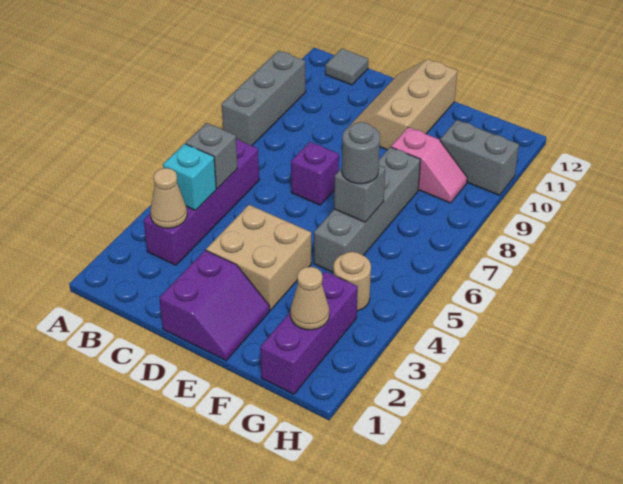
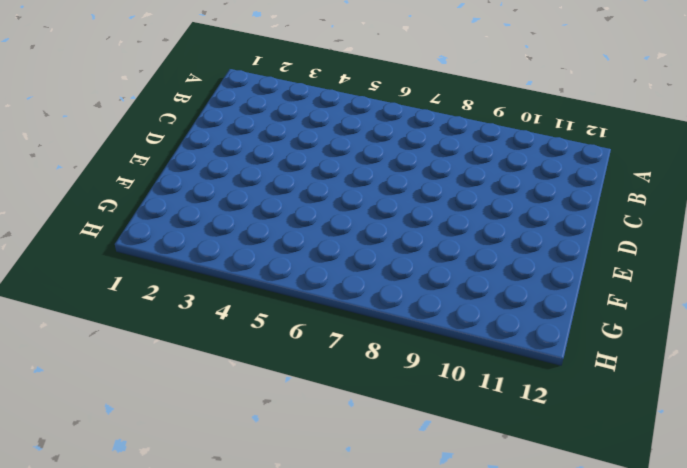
none -> grey 1x3 brick [222,51,306,146]
none -> purple 1x4 brick [144,139,259,265]
none -> grey 1x1 tile [325,49,368,85]

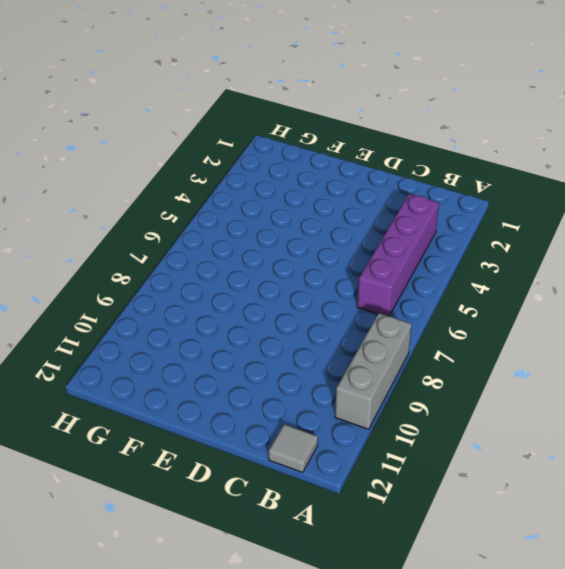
none -> purple 2x2 slope [159,250,270,360]
none -> tan 2x2 brick [206,205,311,310]
none -> purple 1x1 brick [291,142,339,205]

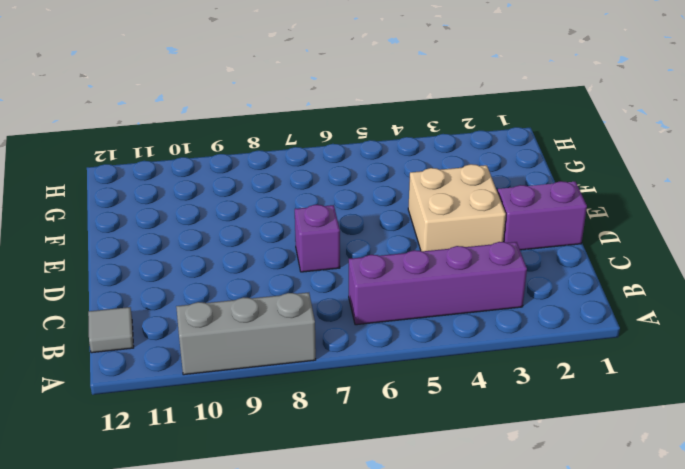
none -> tan 2x3 slope [349,59,457,150]
none -> grey 1x4 brick [314,147,421,272]
none -> pink 1x2 slope [391,127,467,203]

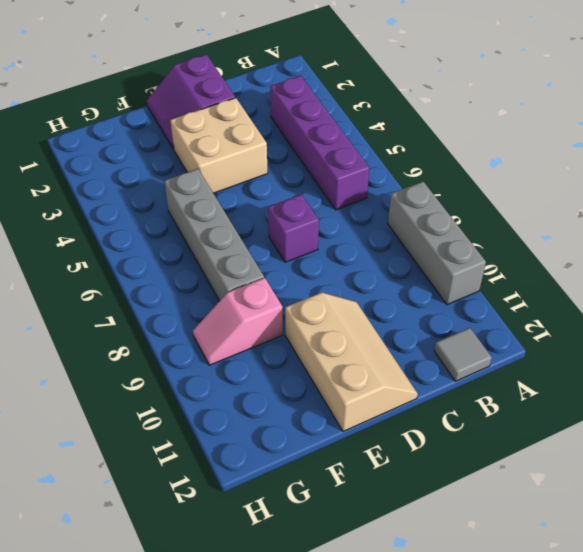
none -> purple 1x3 brick [260,271,358,394]
none -> tan 1x1 round brick [333,252,371,311]
none -> grey 1x2 brick [440,120,519,195]

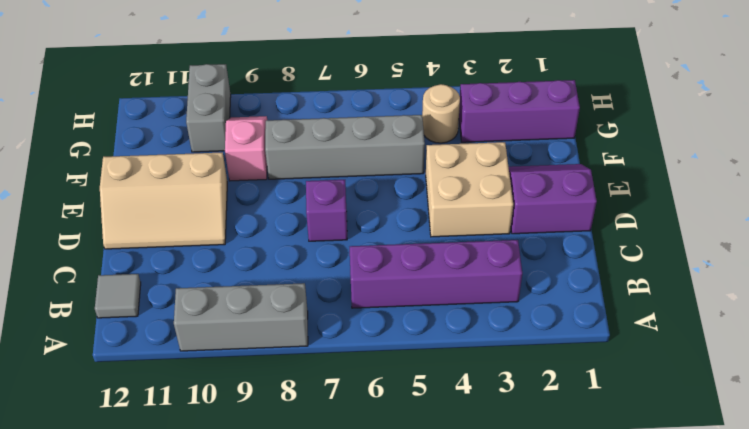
none -> tan 1x1 cone [150,168,187,228]
none -> cyan 1x1 brick [163,144,216,210]
none -> grey 1x1 brick [186,123,238,189]

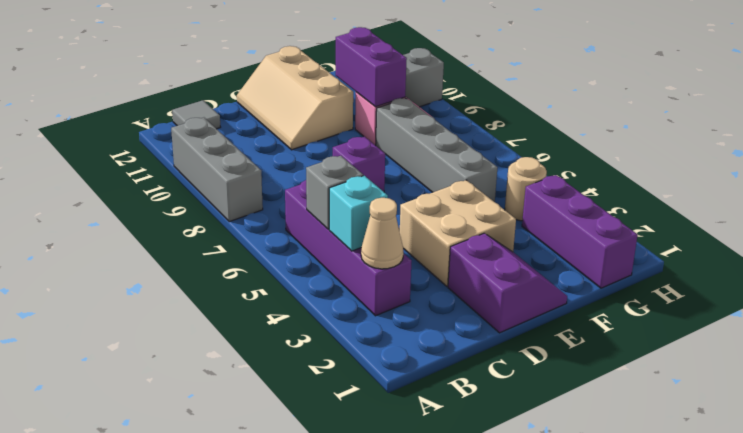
purple 1x2 brick [336,27,407,107] -> none
none -> grey 1x1 brick [334,165,385,222]
none -> tan 1x1 cone [290,267,329,330]
none -> grey 1x1 round brick [342,122,380,184]

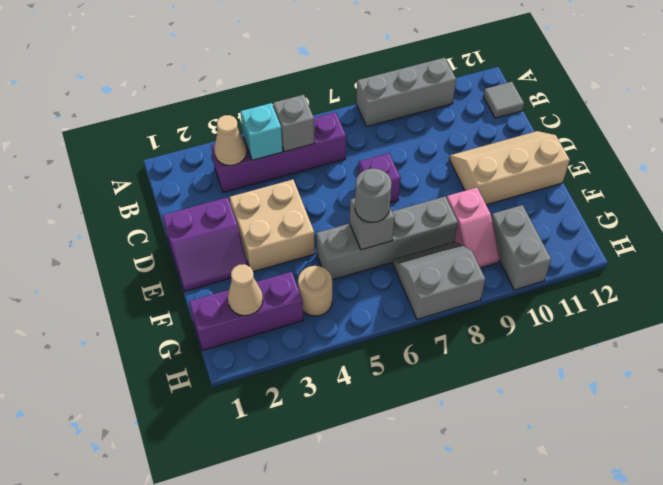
grey 2x2 slope [393,242,485,319] -> none

